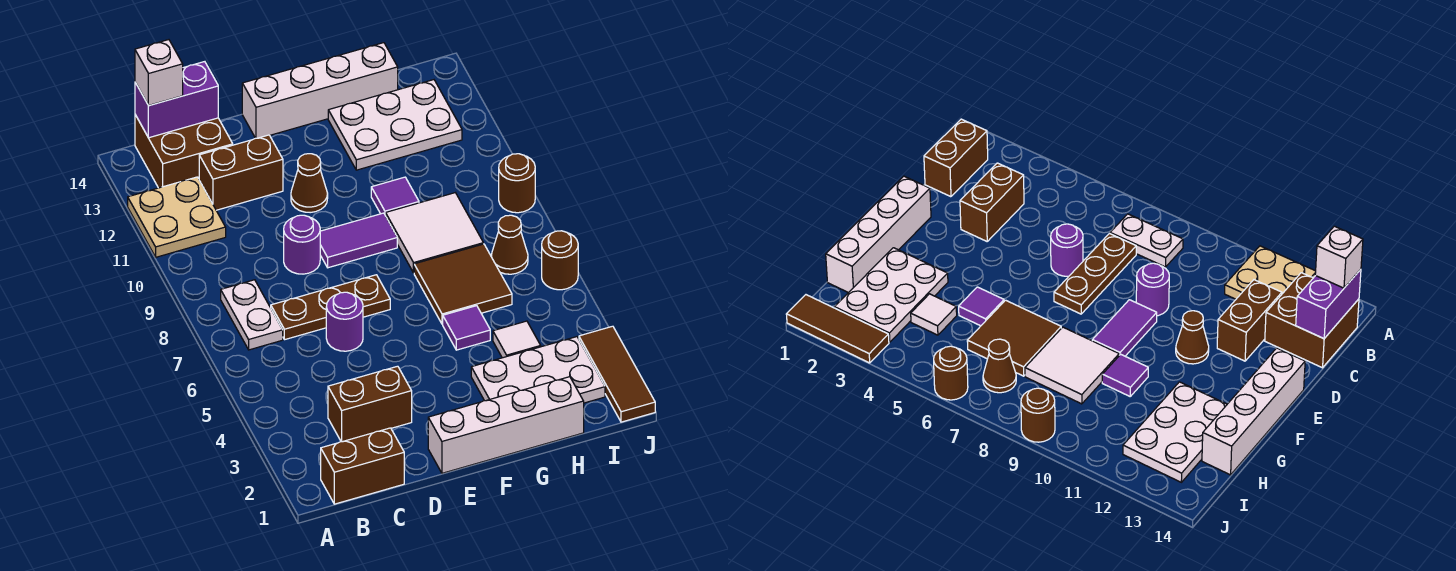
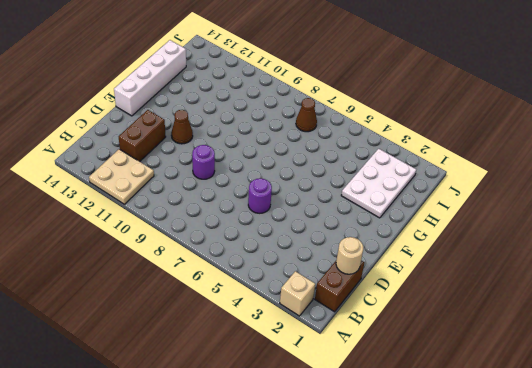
tan 1x1 brick [280,271,315,316] -> none
tan 1x1 round brick [336,237,363,274] -> none
none -> white 1x2 plate [221,280,283,350]
none -> brown 2x2 brick [135,115,233,188]
none -> brown 1x2 brick [328,366,412,442]

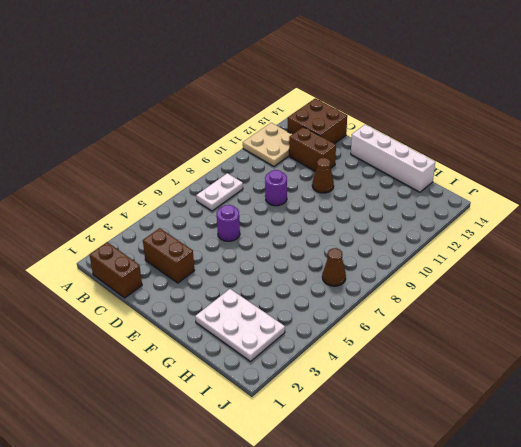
none -> brown 1x3 plate [271,275,390,340]
none -> white 1x4 brick [428,377,584,473]
none -> purple 1x2 tile [320,213,397,268]

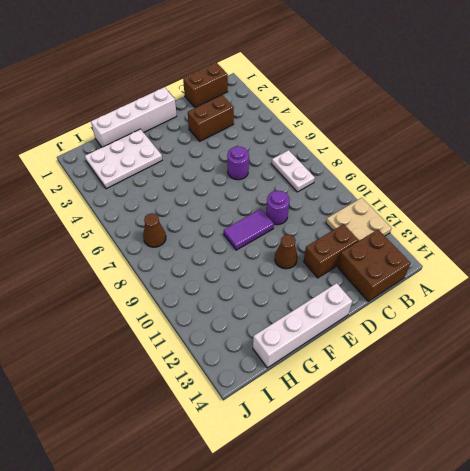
none -> brown 1x3 plate [271,275,390,340]
none -> purple 1x1 tile [443,306,490,350]
none -> brown 2x2 tile [414,244,512,324]

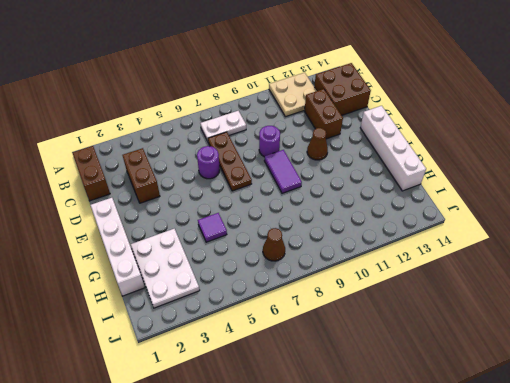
none -> brown 2x2 tile [414,244,512,324]
none -> white 2x2 tile [386,193,483,273]
none -> purple 1x1 tile [371,177,419,216]

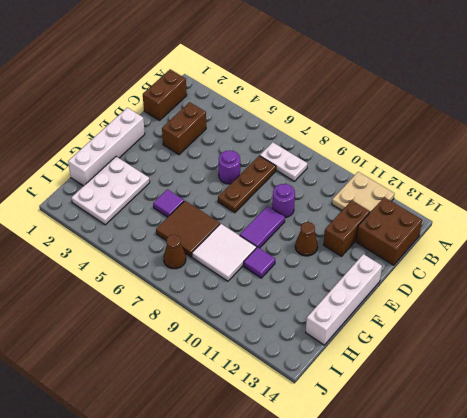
none -> white 2x3 plate [328,80,462,170]
none -> white 1x1 tile [493,321,541,358]
none -> brown 1x3 tile [579,326,655,422]

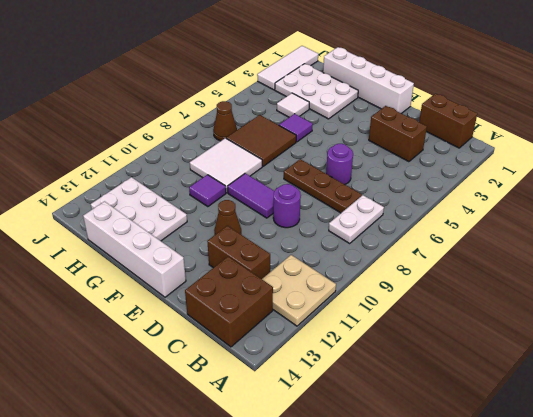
white 1x3 tile [257,46,318,90] -> brown 1x3 tile [579,326,655,422]
none -> brown 1x1 round brick [542,231,578,290]
none -> brown 1x1 round brick [499,154,535,213]
none -> purple 1x2 brick [135,62,218,138]

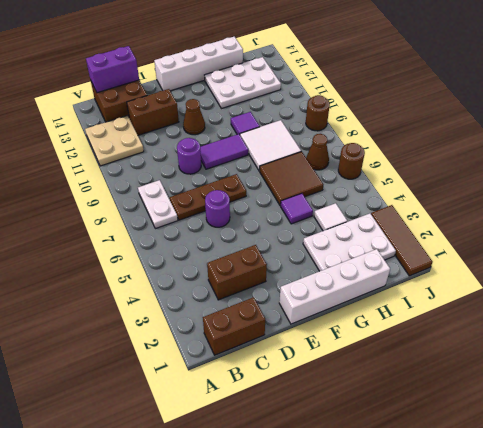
none -> white 1x1 brick [135,40,183,106]

